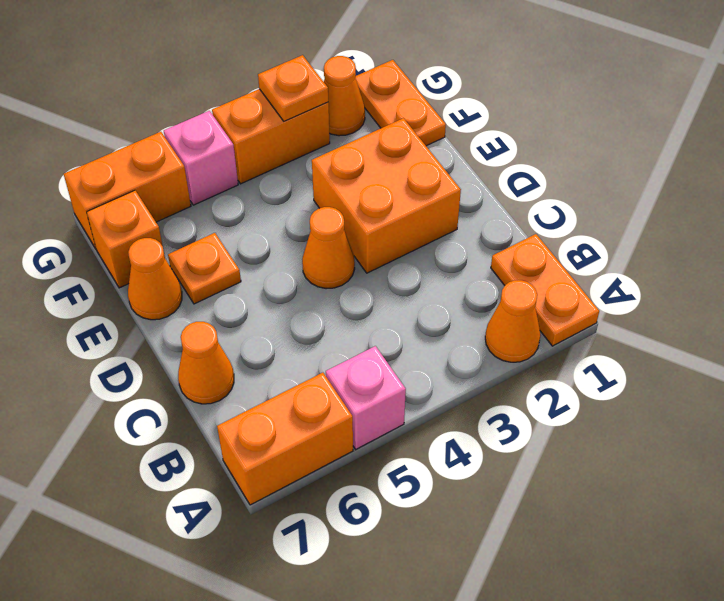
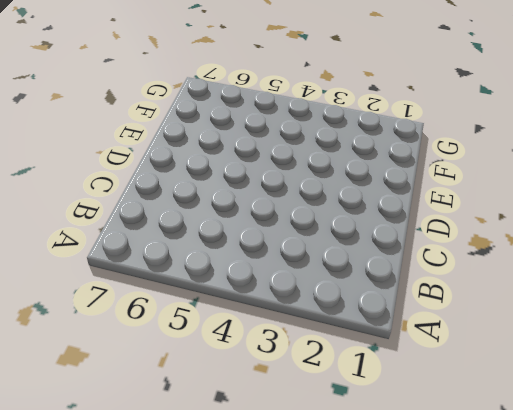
none -> orange 1x2 plate [491,234,599,346]
none -> orange 1x1 cone [485,280,541,362]
none -> pink 1x1 brick [326,346,406,449]

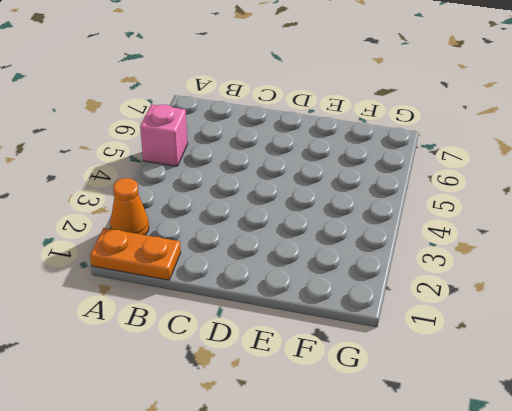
none -> orange 1x2 brick [217,373,353,505]
none -> orange 1x1 cone [178,322,234,404]
none -> orange 2x2 brick [312,118,461,273]

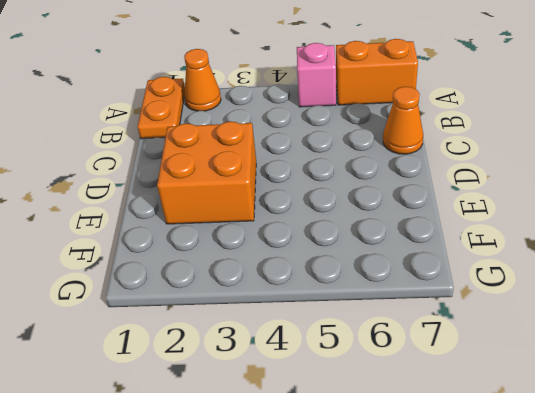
none -> orange 1x1 cone [302,207,355,289]
none -> orange 1x1 plate [168,233,241,304]
none -> orange 1x1 cone [128,238,182,320]

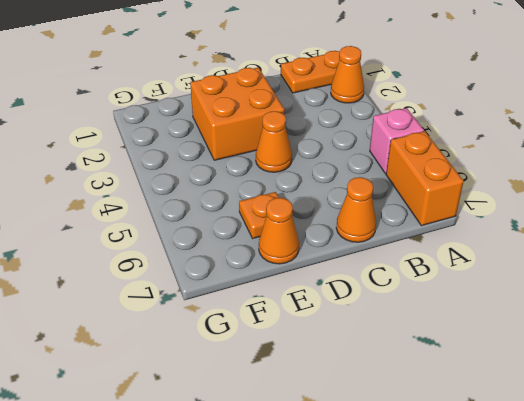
none -> orange 1x2 plate [355,60,446,146]
none -> orange 1x1 brick [87,190,165,288]
none -> orange 1x1 cone [324,56,365,136]

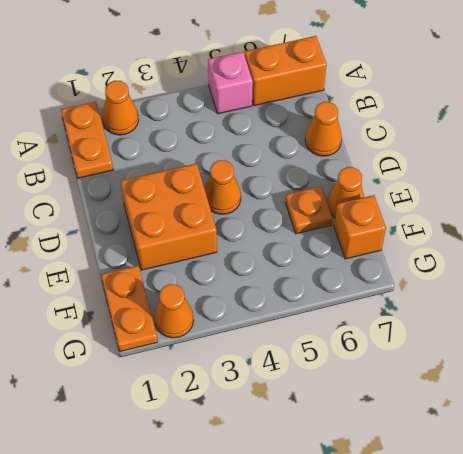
none -> orange 1x2 brick [212,89,330,184]
none -> pink 1x1 brick [164,111,238,205]
none -> orange 1x2 brick [64,132,191,249]

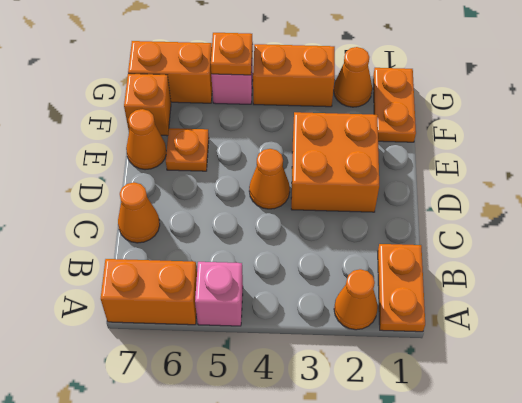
orange 1x1 plate [211,33,253,75] -> orange 1x1 plate moved to [258,55,328,121]

